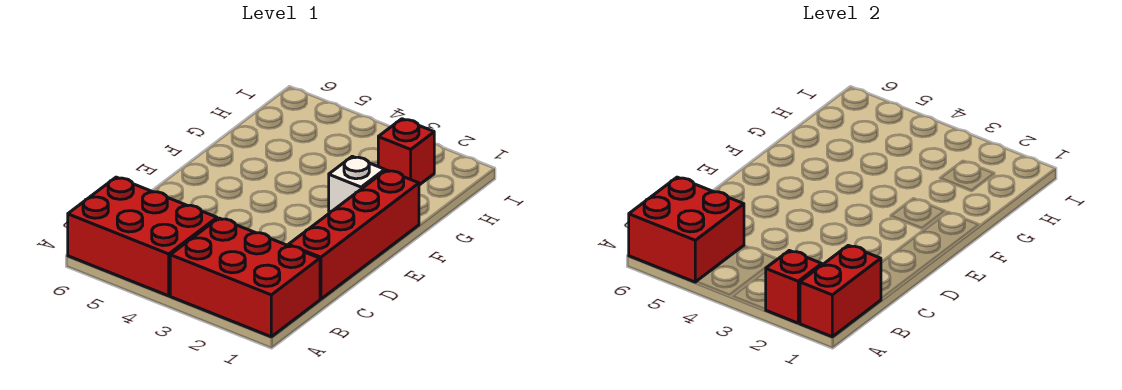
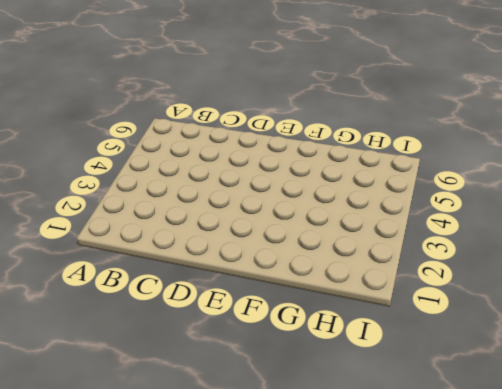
none -> red 2x3 brick [170,218,320,337]
none -> red 2x3 brick [68,177,217,296]

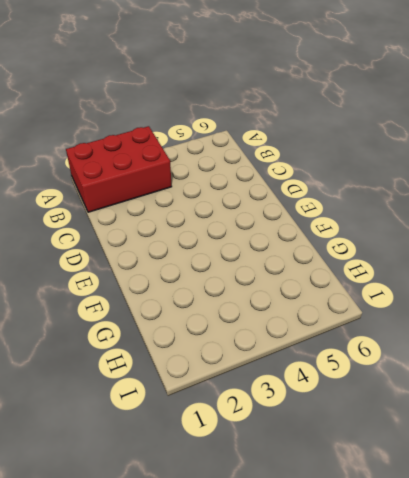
none -> red 2x3 brick [68,177,217,296]
none -> red 1x4 brick [288,170,419,299]

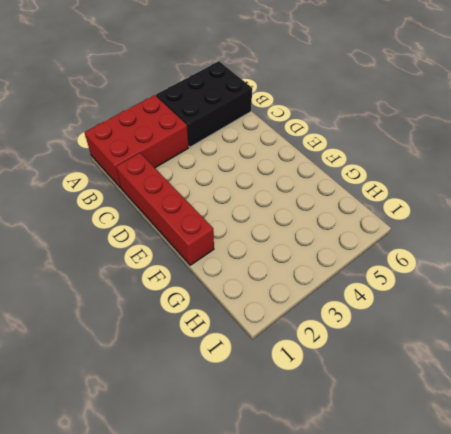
black 2x3 brick [156,61,252,147] -> red 2x3 brick [68,177,217,296]
none -> white 1x1 brick [329,156,385,213]
none -> red 1x1 brick [378,119,434,185]

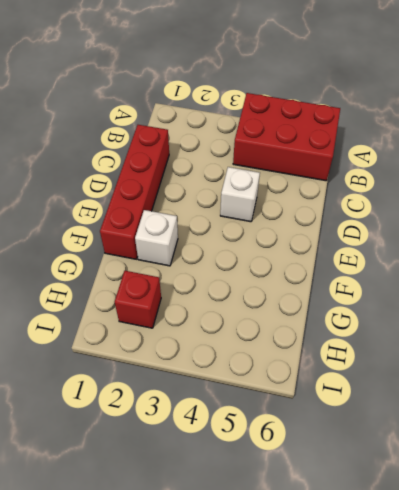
white 1x1 brick [220,167,260,222] -> none
none -> red 2x3 brick [170,218,320,337]
none -> red 1x2 brick [800,245,881,337]

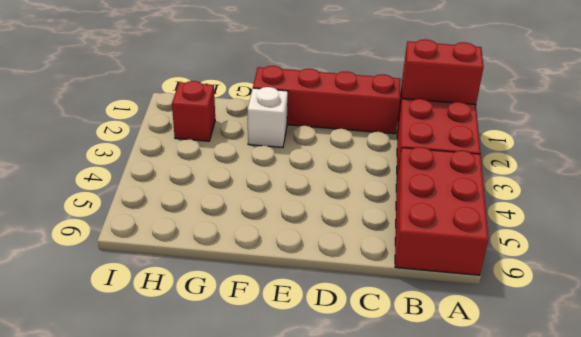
none -> red 1x1 brick [765,251,822,323]
none -> red 2x2 brick [629,177,744,282]

